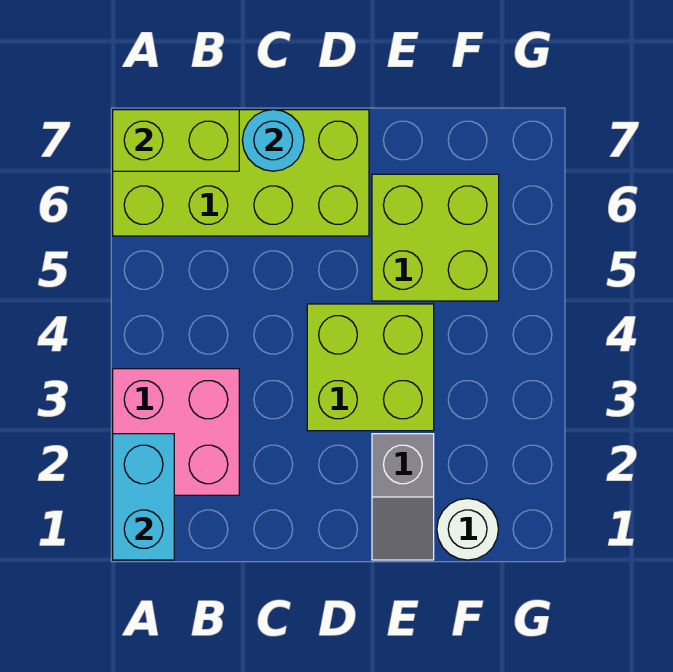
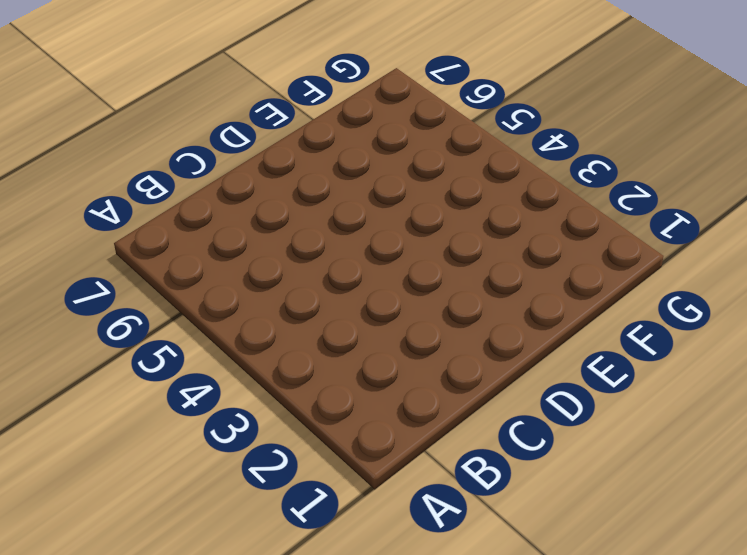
none -> pink 2x2 brick [113,369,239,495]
none -> lime 2x4 brick [113,110,369,236]

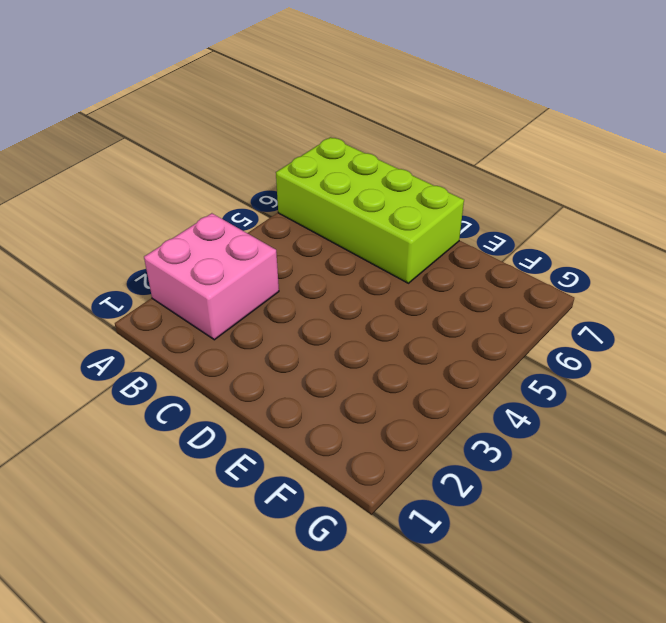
none -> lime 2x2 brick [307,304,434,431]
none -> grey 1x2 slope [372,434,434,560]

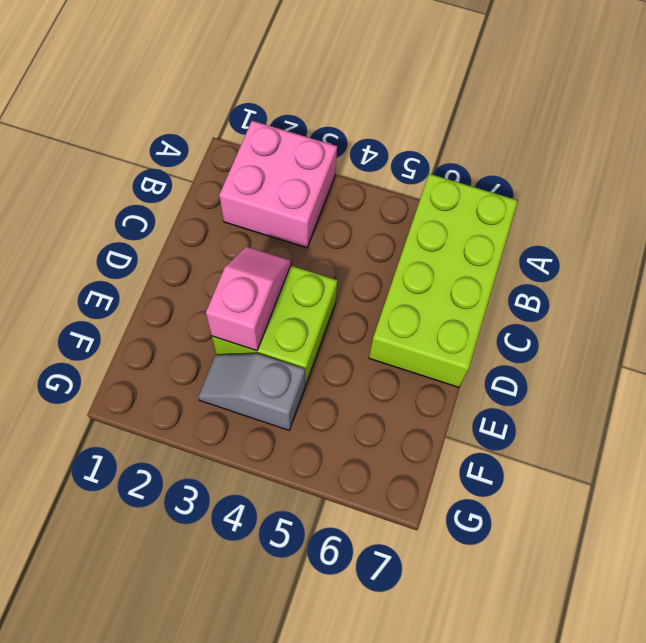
pink 1x2 slope [206,247,291,351] -> none
grey 1x2 slope [198,354,305,430] -> grey 1x2 slope moved to [372,434,434,560]
none -> lime 2x2 brick [372,174,499,301]
none -> white 1x1 round brick [437,498,498,560]

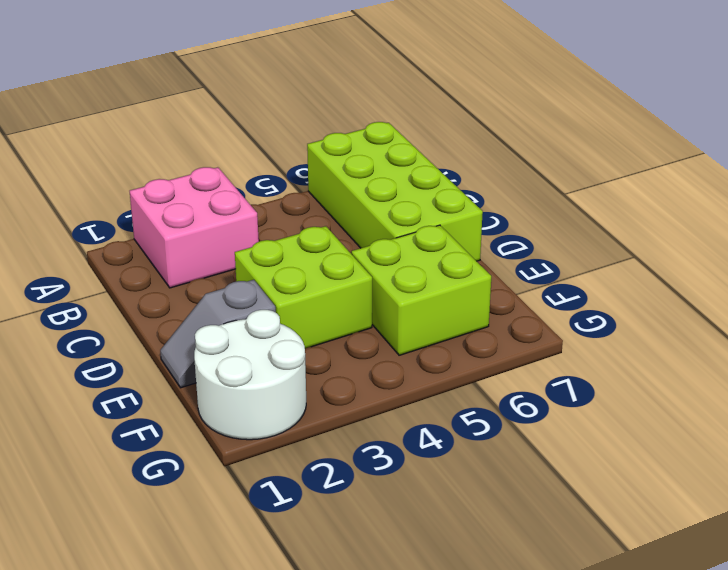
white 2x2 round brick [194,310,306,440] -> white 1x1 round brick [437,498,498,560]
none -> cyan 1x2 brick [113,434,174,560]
none -> lime 1x2 brick [113,110,239,171]

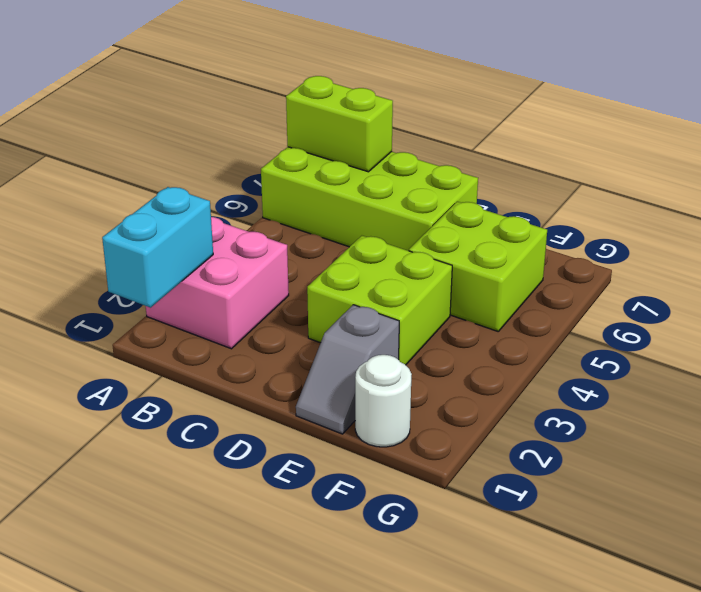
none -> cyan 1x1 round brick [242,110,304,171]

